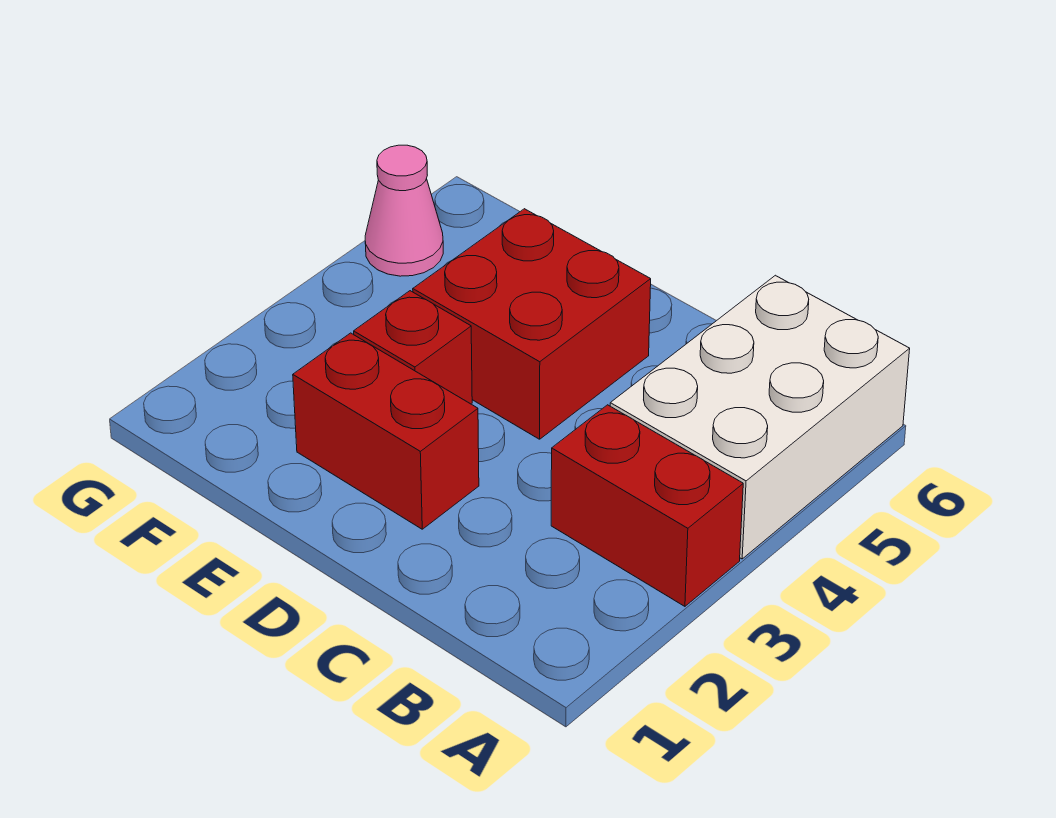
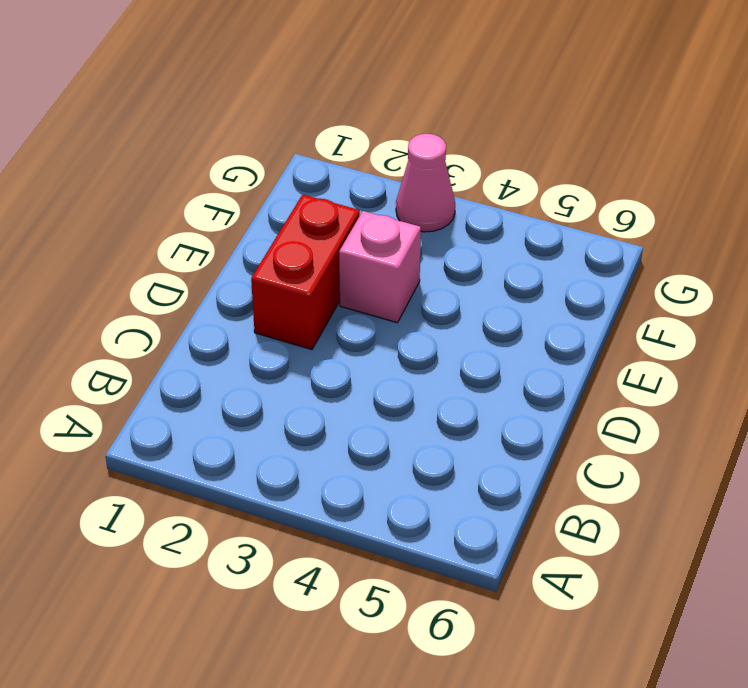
pink 1x1 brick [339,211,421,323] -> red 1x1 brick [354,291,472,404]
pink 1x1 cone [396,134,455,232] -> pink 1x1 cone moved to [365,145,443,276]
none -> red 1x2 brick [551,405,743,606]
none -> white 2x3 brick [610,275,910,559]

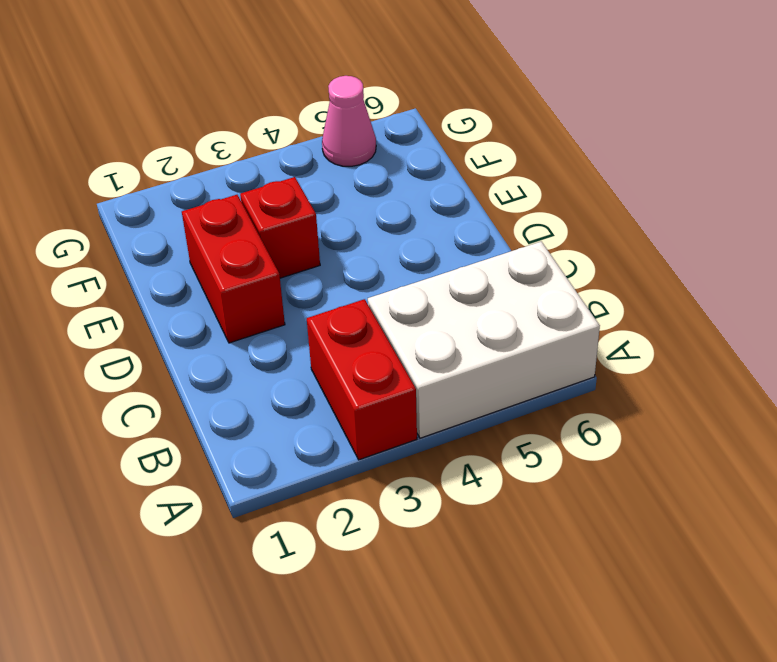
none -> red 2x2 brick [413,209,651,439]

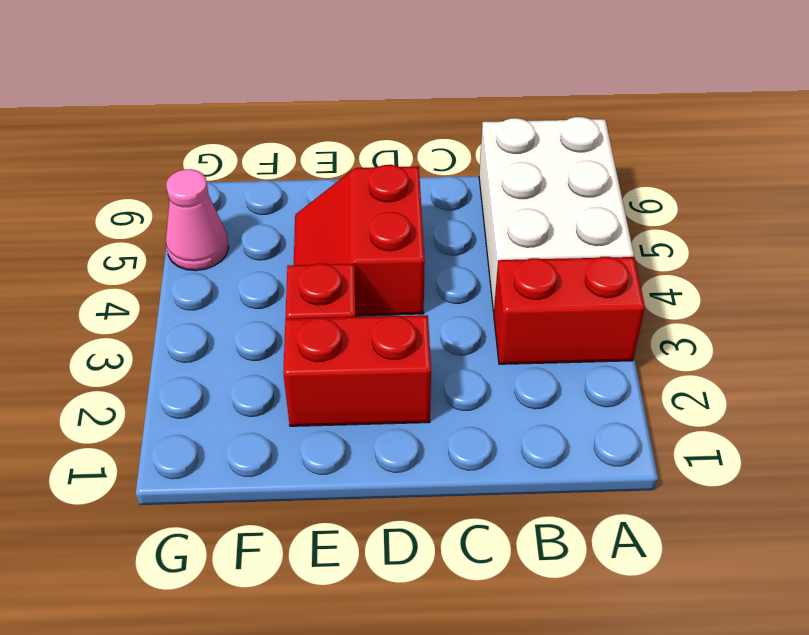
red 2x2 slope [294,165,425,316] -> red 2x2 brick [413,209,651,439]

